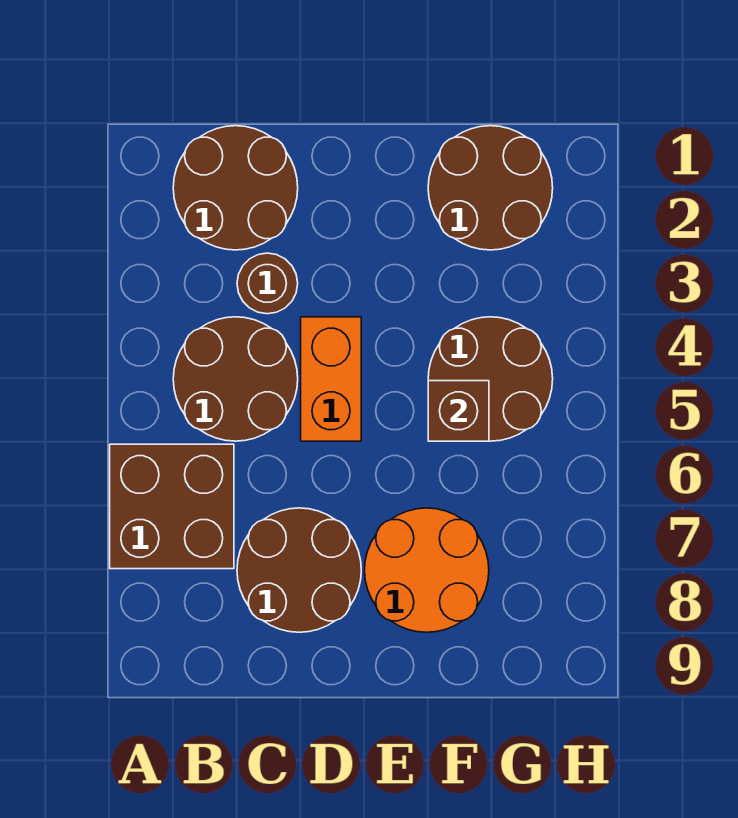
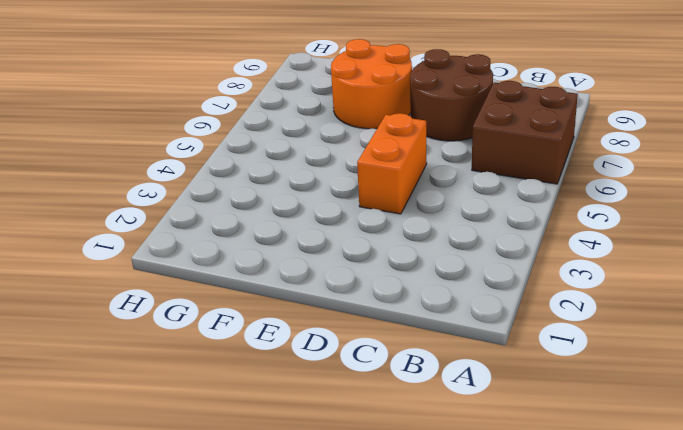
none -> brown 2x2 round brick [173,126,298,250]
none -> brown 2x2 round brick [173,317,298,441]

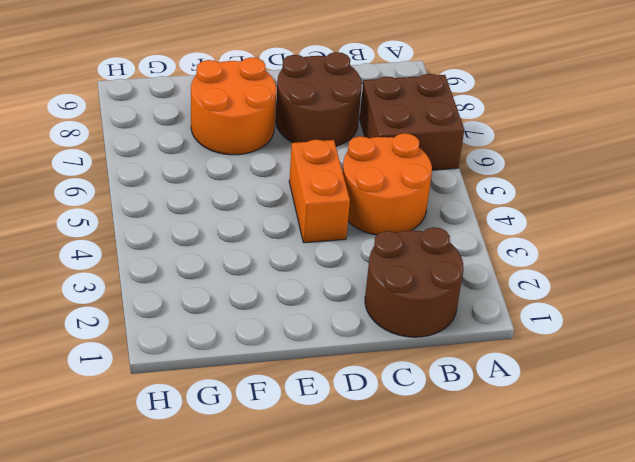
orange 2x2 round brick [343,133,432,235] -> brown 2x2 round brick [173,317,298,441]
none -> brown 1x1 round brick [237,253,298,314]
none -> brown 2x2 round brick [428,126,553,250]

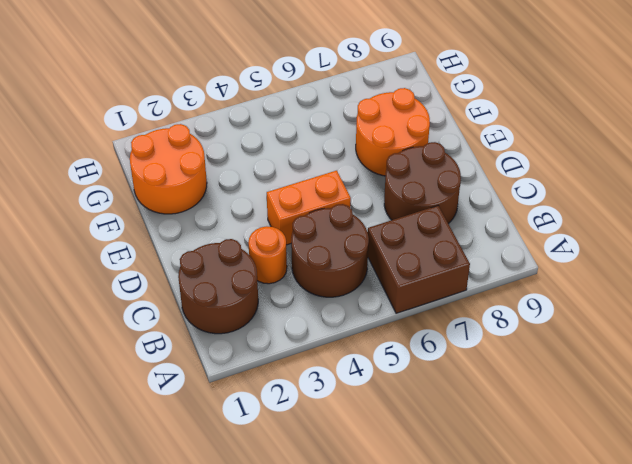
orange 1x1 round brick [248,226,287,284] -> brown 1x1 round brick [237,253,298,314]
orange 2x2 round brick [130,124,207,214] -> brown 2x2 round brick [428,126,553,250]
none -> brown 2x2 round brick [428,317,553,441]
none -> brown 1x1 brick [428,381,489,441]

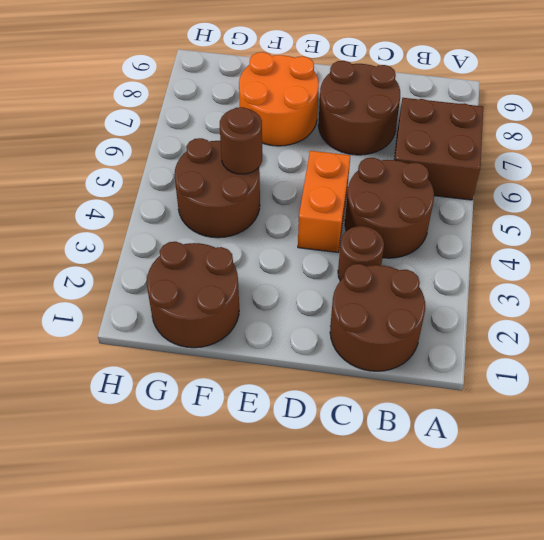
brown 1x1 round brick [220,107,262,174] -> brown 1x1 brick [428,381,489,441]

